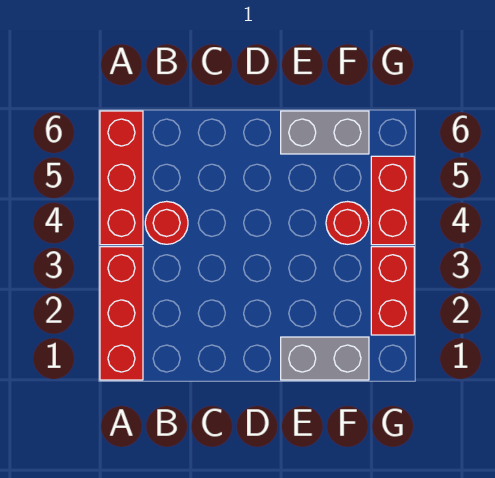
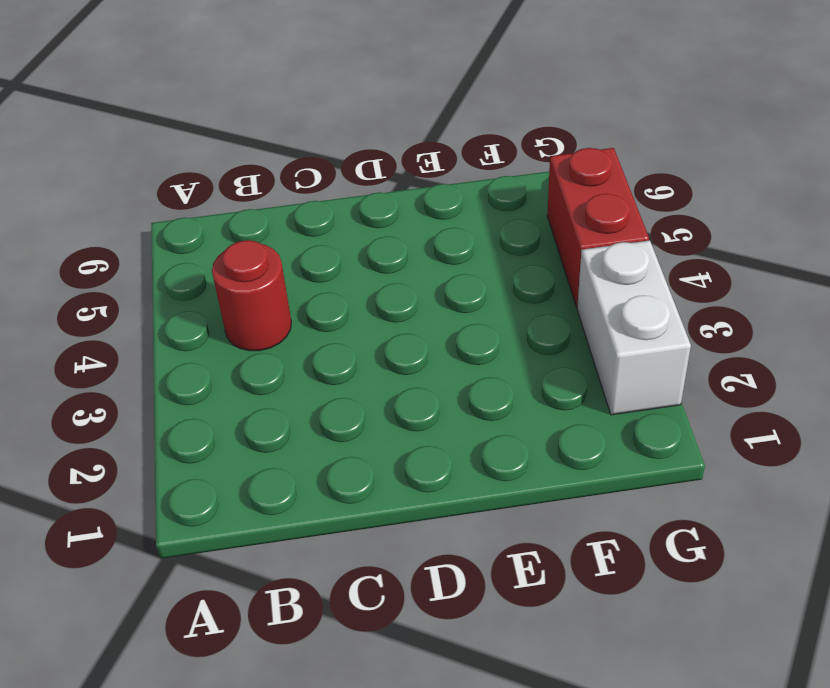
white 1x2 brick [577,240,691,415] -> red 1x2 brick [371,247,414,335]
none -> red 1x3 brick [100,247,143,380]
none -> red 1x3 brick [100,111,143,245]

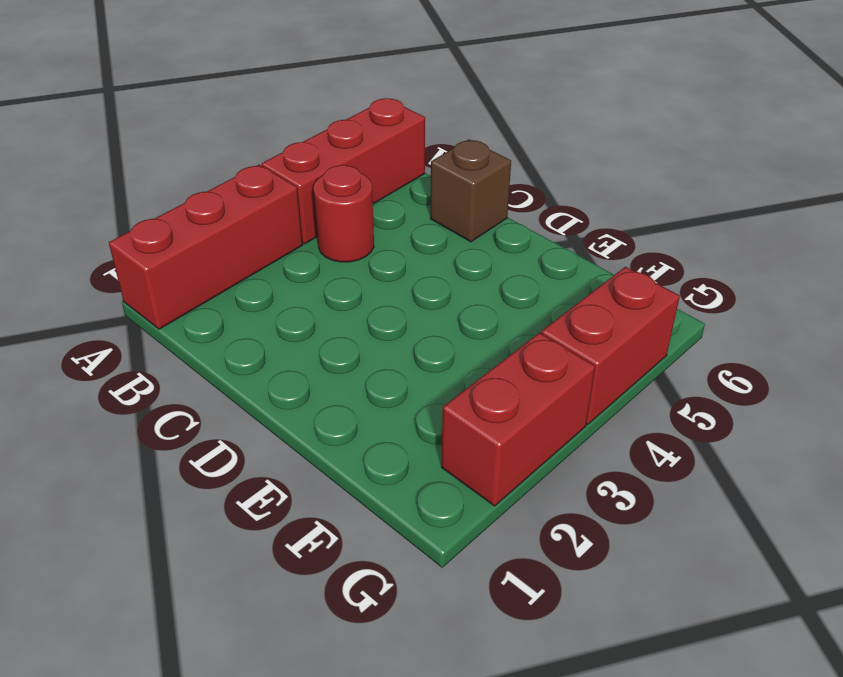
brown 1x1 brick [430,140,511,242] -> none
none -> grey 1x2 brick [281,337,369,380]
none -> grey 1x2 brick [281,111,369,154]

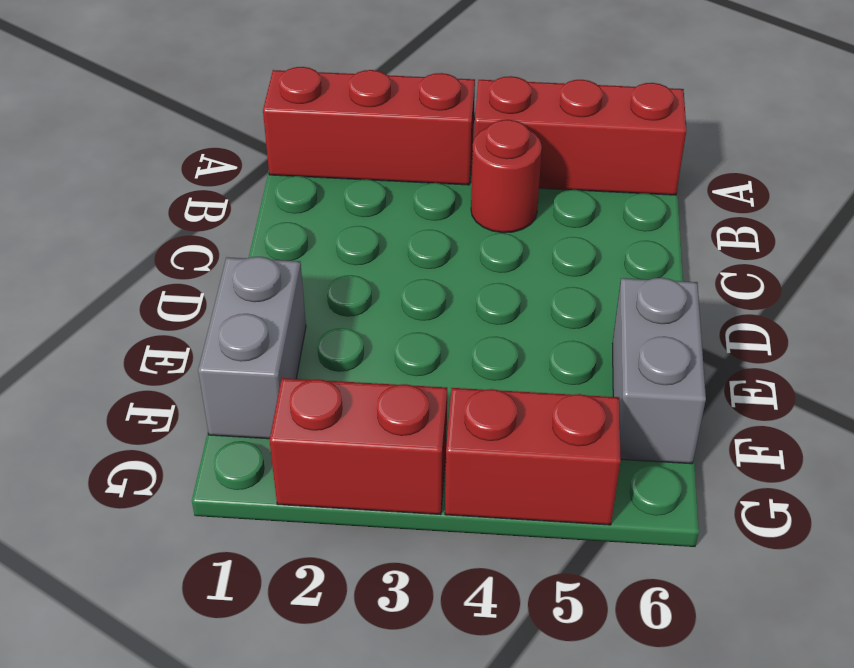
none -> red 1x1 round brick [326,202,369,244]

